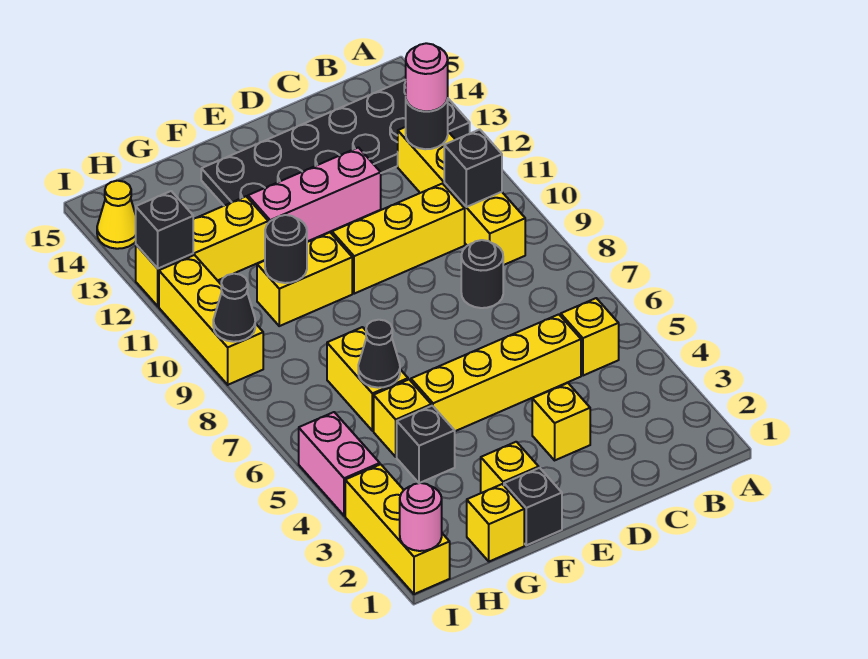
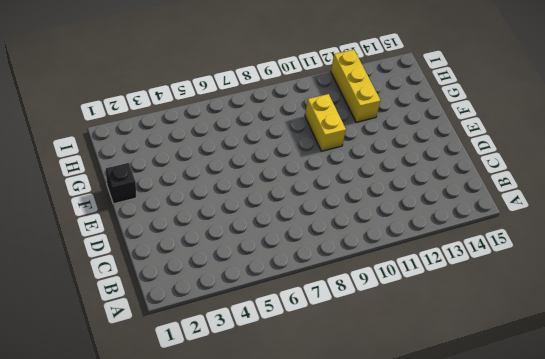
none -> black 2x6 plate [201,80,470,206]
none -> yellow 1x1 brick [561,298,619,376]
none -> yellow 1x4 brick [398,127,525,265]

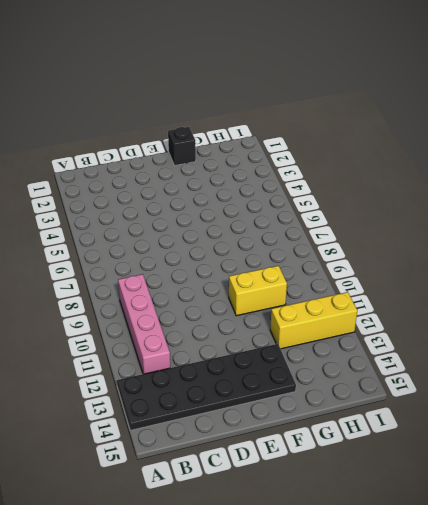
pink 1x4 brick [118,274,170,374] -> yellow 1x4 brick [398,127,525,265]
none -> yellow 1x1 brick [561,298,619,376]
none -> yellow 1x4 brick [411,314,581,431]
none -> black 1x1 round brick [461,240,503,308]

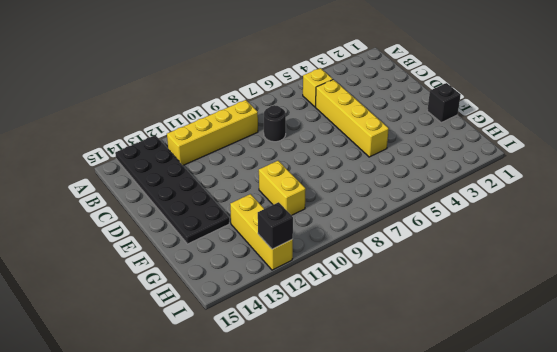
none -> yellow 1x3 brick [332,184,465,294]
none -> yellow 1x1 brick [532,383,590,460]
none -> pink 1x3 brick [248,147,381,242]

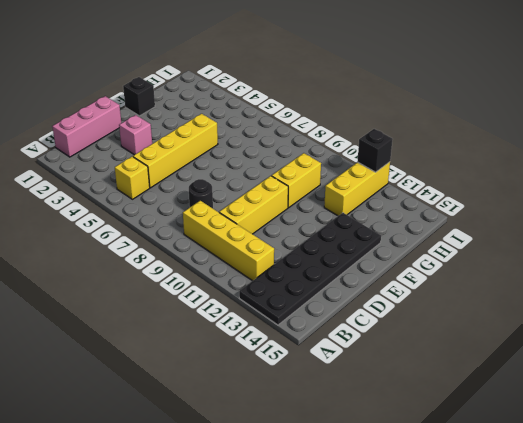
pink 1x3 brick [52,96,121,157] -> pink 1x3 brick moved to [248,147,381,242]
pink 1x1 brick [119,115,152,155] -> yellow 1x1 brick [532,383,590,460]
none -> yellow 1x1 brick [481,442,539,493]
none -> yellow 1x1 brick [467,484,524,562]
none -> black 1x1 brick [397,406,455,483]

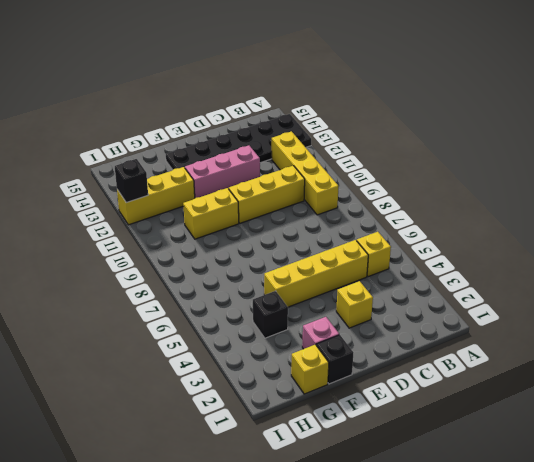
pink 1x1 brick [302,317,339,349] -> yellow 1x1 brick [481,442,539,493]
none -> black 1x1 round brick [461,240,503,308]
none -> yellow 1x1 brick [374,380,431,457]
none -> yellow 1x2 brick [327,327,408,431]

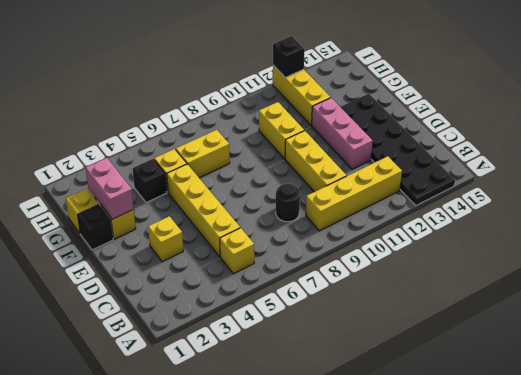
pink 1x2 brick [86,158,134,219] -> pink 1x2 brick turned to [299,412,380,516]
none -> yellow 1x3 brick [345,464,450,594]
none -> yellow 1x3 brick [159,255,263,385]
none -> yellow 1x1 cone [97,181,136,249]

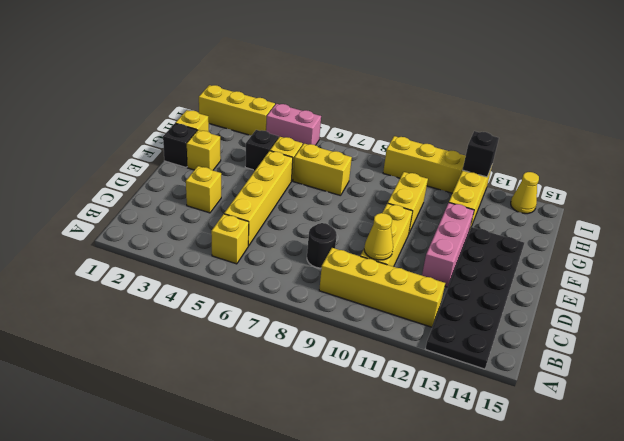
yellow 1x1 cone [364,213,393,260] -> none
none -> black 1x1 brick [444,129,502,207]
none -> black 1x1 round brick [406,99,448,149]
none -> black 1x1 cone [358,320,400,388]

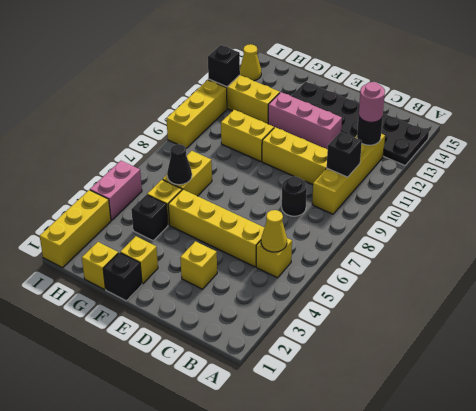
yellow 1x1 cone [261,210,287,252] -> none
none -> black 1x1 round brick [265,215,307,283]
none -> pink 1x1 round brick [400,483,442,551]
none -> black 1x1 cone [213,274,255,342]

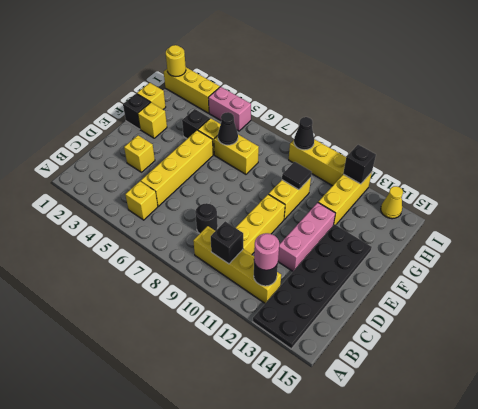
black 1x1 tile [282,162,312,190] -> black 1x1 round brick [265,215,307,283]
yellow 1x1 round brick [166,45,186,77] -> pink 1x1 round brick [400,483,442,551]

